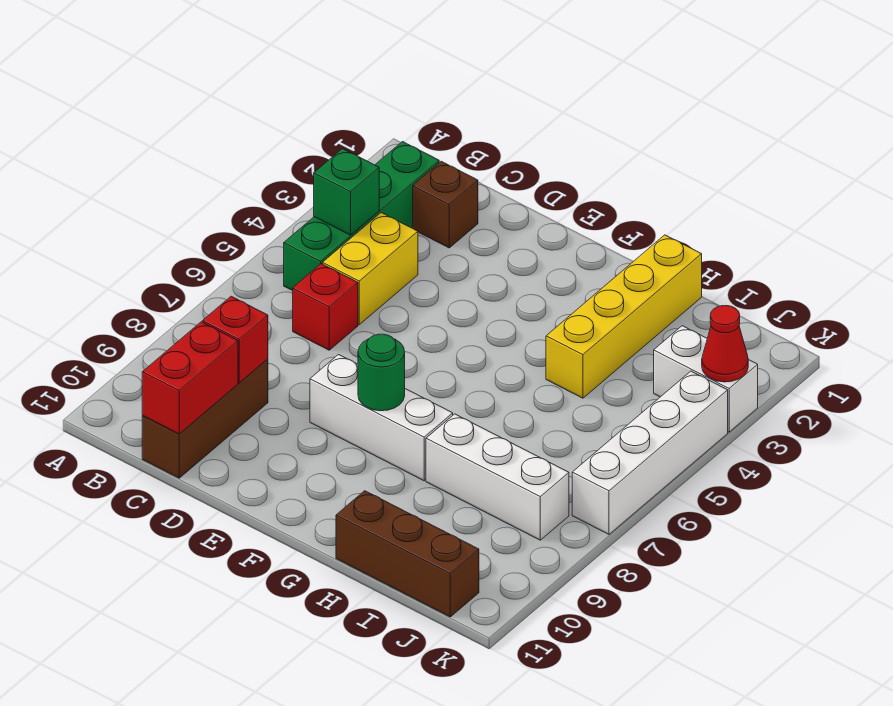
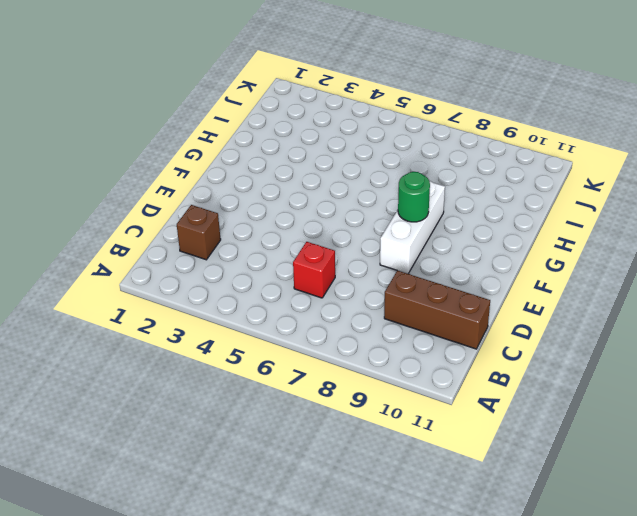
none -> green 1x4 brick [284,142,439,291]
none -> yellow 1x2 brick [323,213,418,325]
none -> yellow 1x4 brick [546,235,702,398]

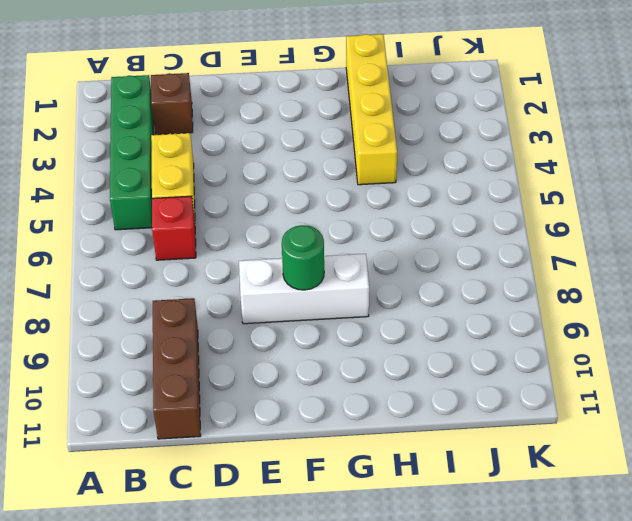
none -> white 1x3 brick [426,414,569,540]
none -> brown 1x3 brick [336,491,479,617]
none -> white 1x2 brick [654,326,758,432]

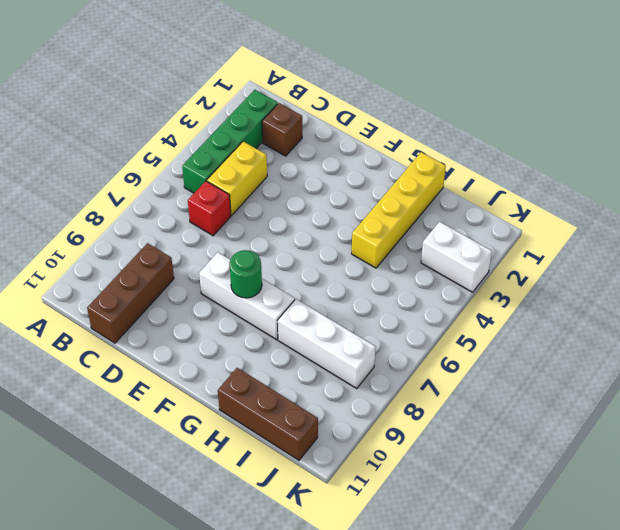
none -> white 1x4 brick [572,371,728,534]
none -> green 1x1 brick [314,149,379,235]
none -> red 1x1 brick [202,296,268,383]

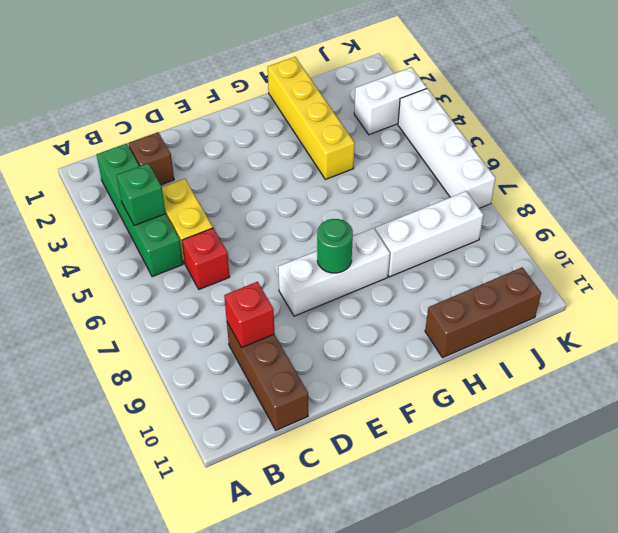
none -> red 1x2 brick [142,322,238,434]
none -> red 1x1 cone [702,306,748,382]

